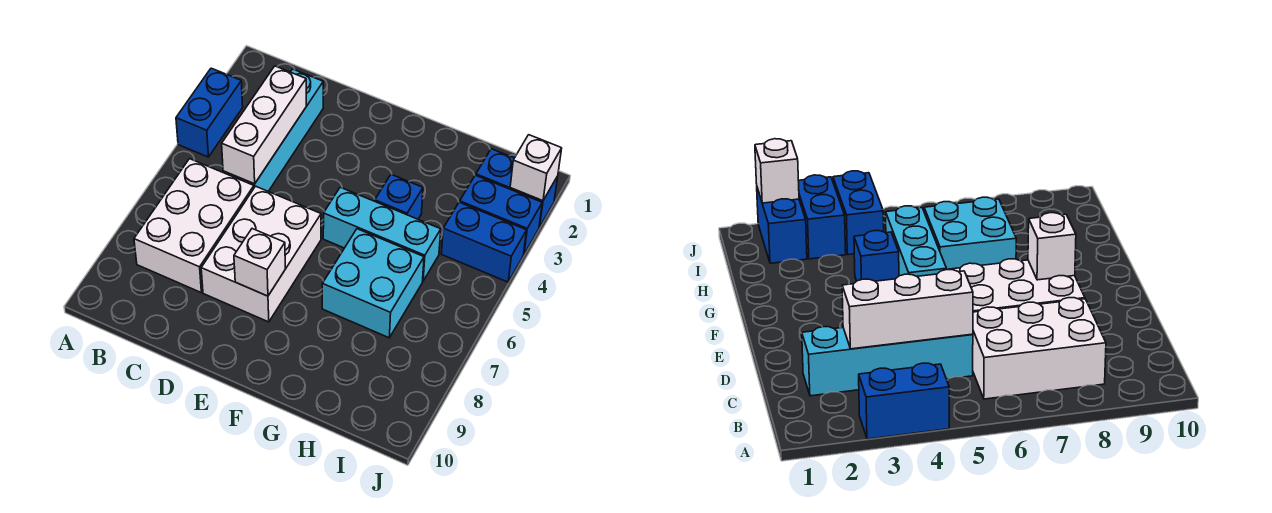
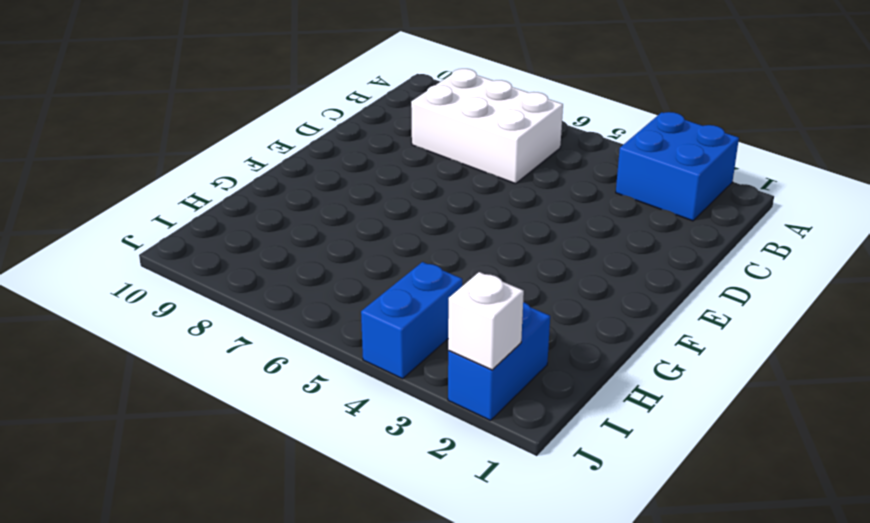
blue 2x2 brick [616,112,739,221] -> blue 1x2 brick [176,68,243,157]
none -> cyan 1x4 brick [223,69,323,191]
none -> white 2x3 brick [201,186,321,322]
none -> cyan 1x3 brick [323,187,441,281]

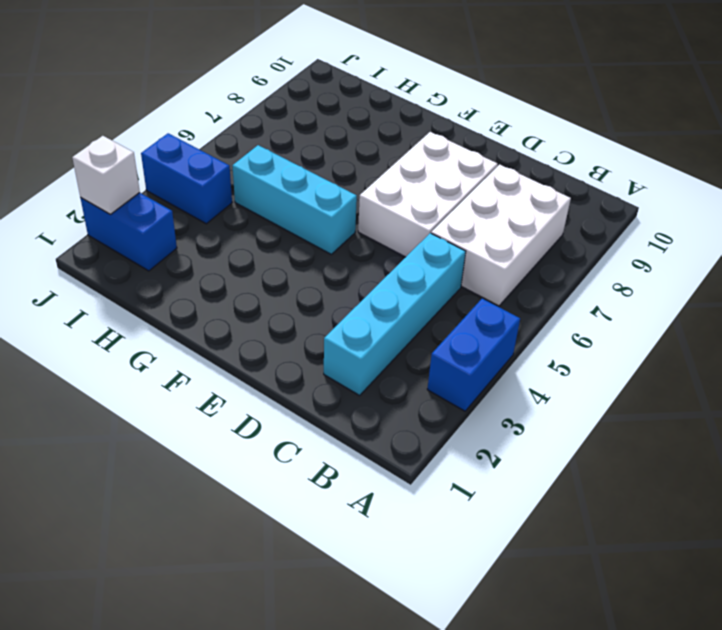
none -> blue 1x1 brick [375,175,423,219]
none -> cyan 2x2 brick [322,229,424,338]
none -> blue 1x2 brick [460,175,542,254]

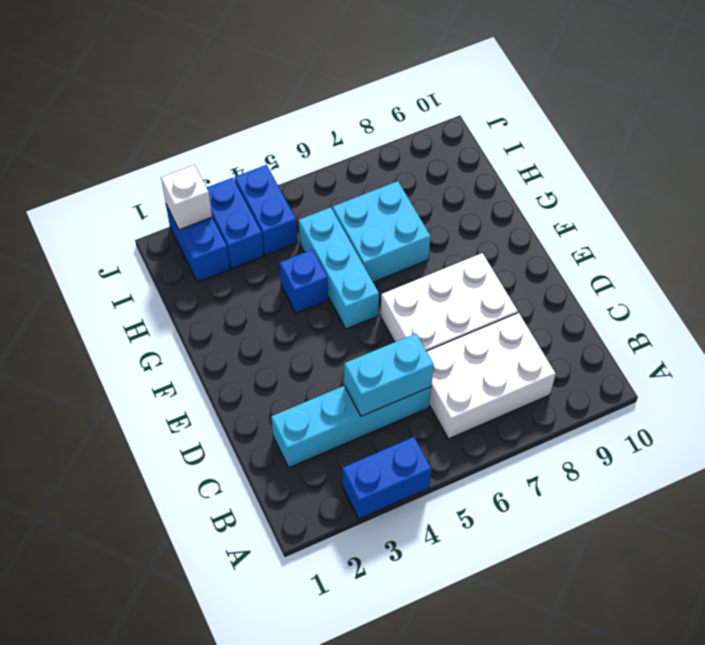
cyan 1x2 brick [344,334,434,416] -> white 1x3 brick [222,66,306,184]
none -> white 1x1 brick [234,229,285,296]

